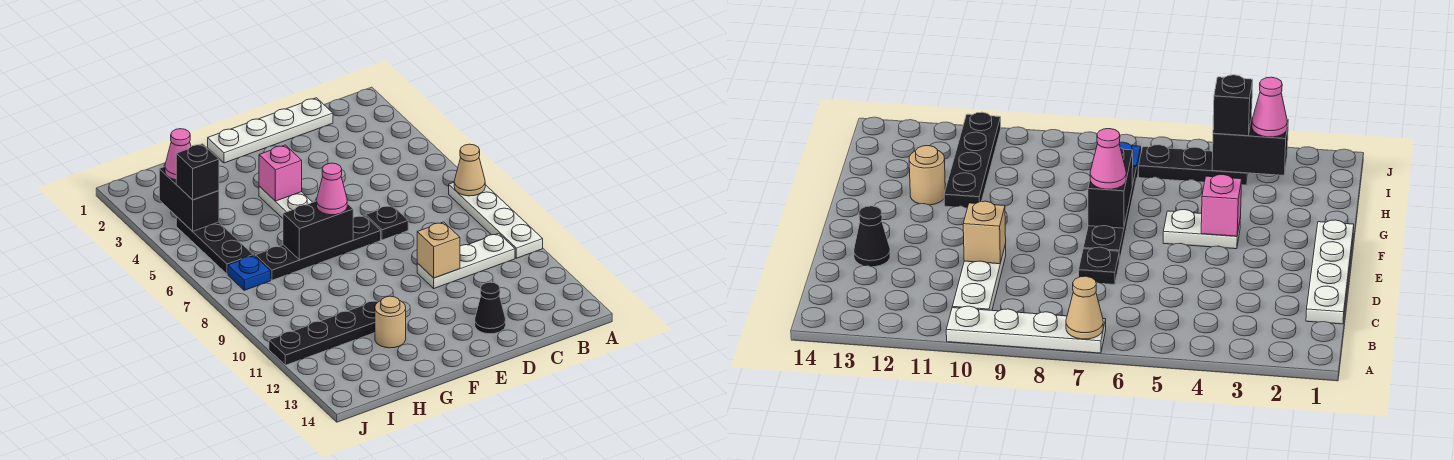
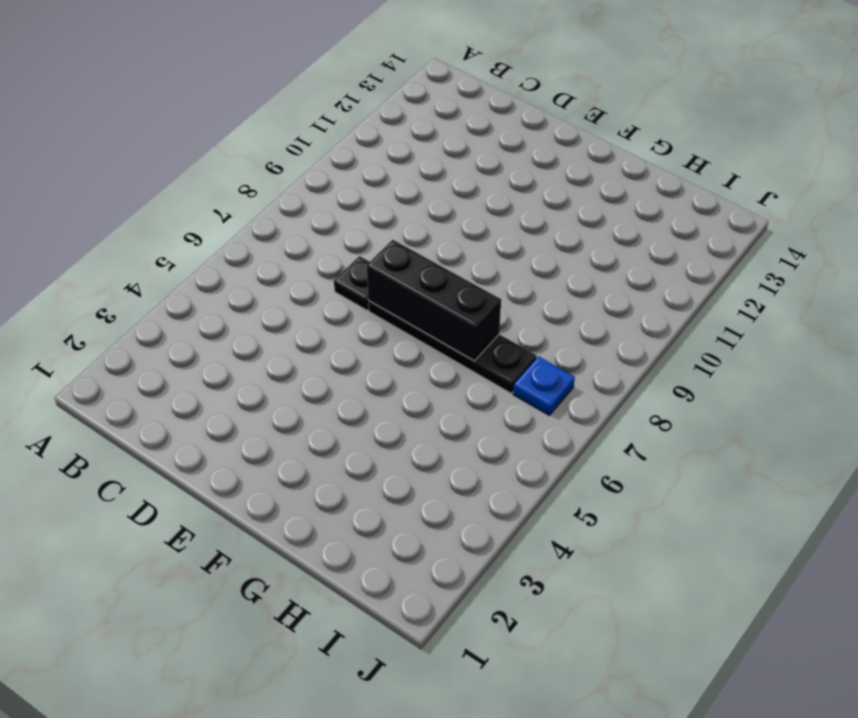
black 1x3 brick [367,240,501,361] -> black 1x2 brick [283,201,353,260]
none -> white 1x4 plate [449,182,543,258]
none -> white 1x3 plate [417,233,515,288]
none -> white 1x4 plate [208,98,333,163]

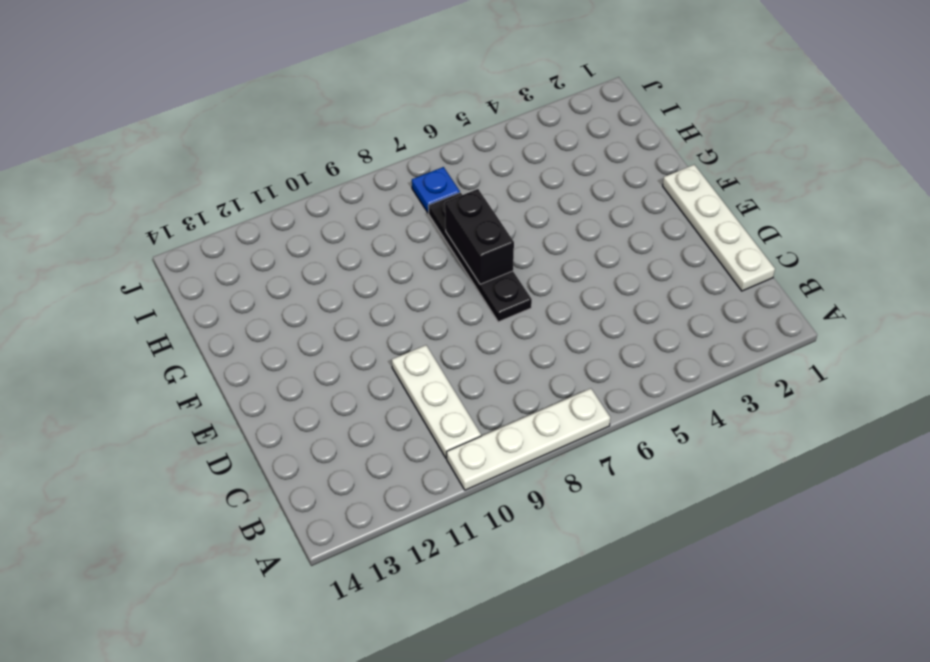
none -> black 1x1 plate [366,205,408,240]
none -> black 1x1 cone [475,282,506,334]
none -> white 1x2 plate [259,186,312,218]

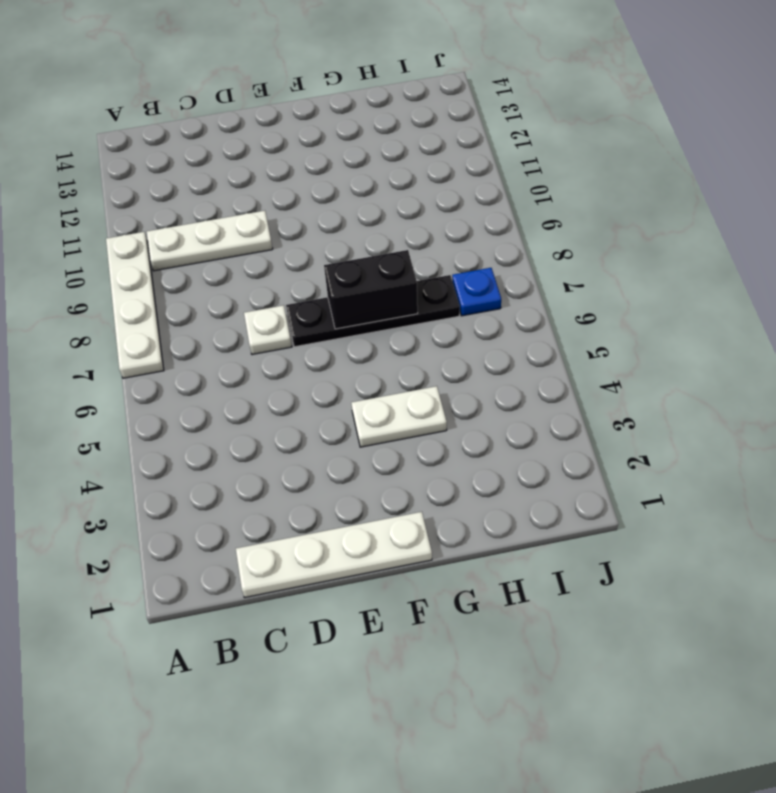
white 1x1 plate [244,305,292,355] -> black 1x1 plate [366,205,408,240]
white 1x2 plate [351,386,447,447] -> white 1x2 plate turned to [259,186,312,218]
none -> black 1x1 cone [475,282,506,334]
none -> black 1x4 plate [269,300,379,365]
none -> tan 1x1 round brick [375,296,406,348]

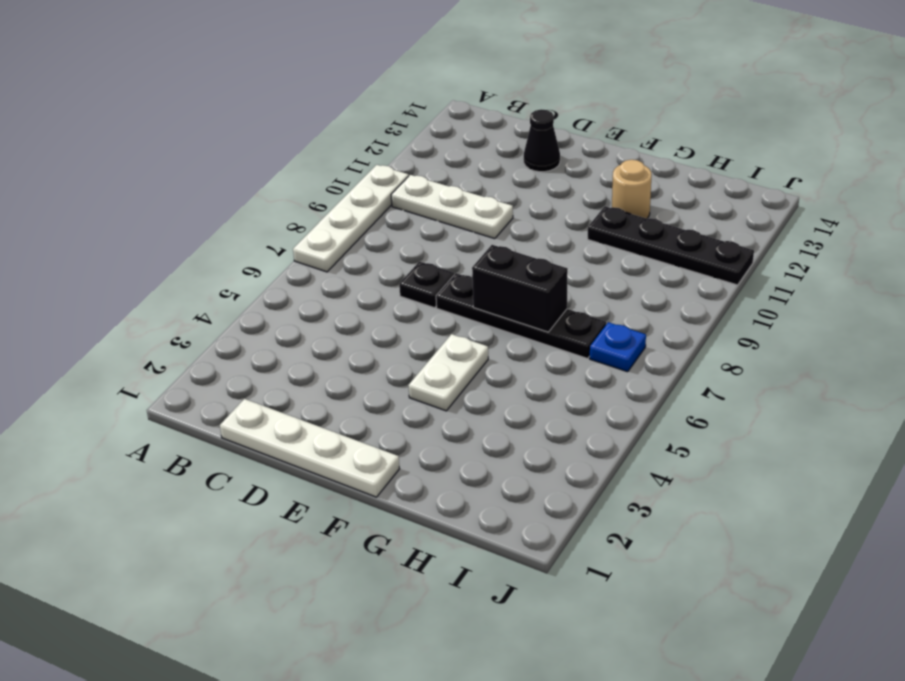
none -> black 1x3 plate [176,217,253,274]
none -> tan 1x1 cone [454,144,485,196]
none -> tan 1x1 brick [417,222,460,278]

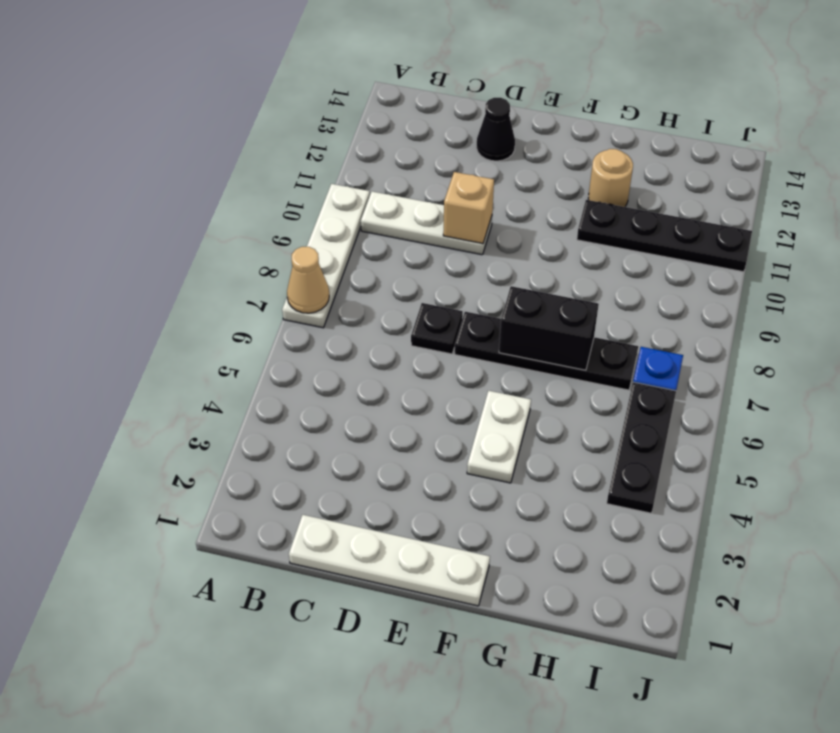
none -> pink 1x1 brick [259,145,302,201]
none -> black 1x2 brick [159,167,219,231]
none -> pink 1x1 cone [317,163,347,215]

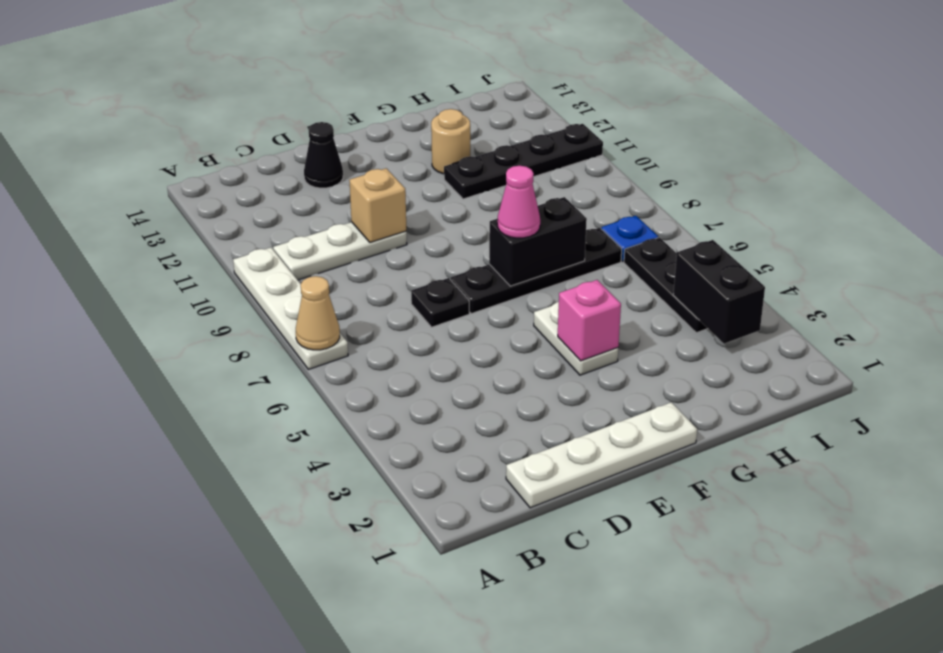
none -> pink 1x1 cone [165,129,191,180]
none -> black 1x1 brick [176,144,219,200]

